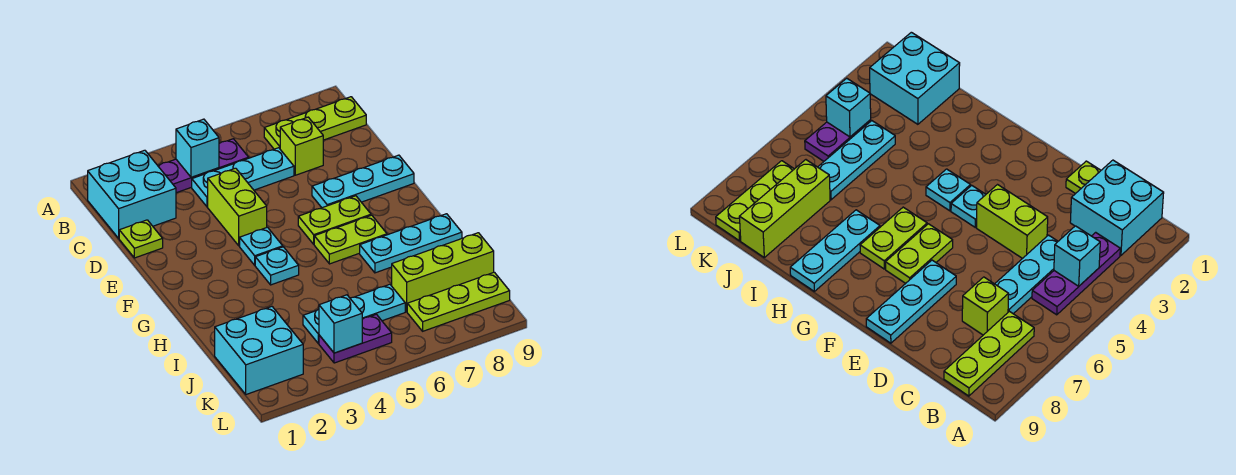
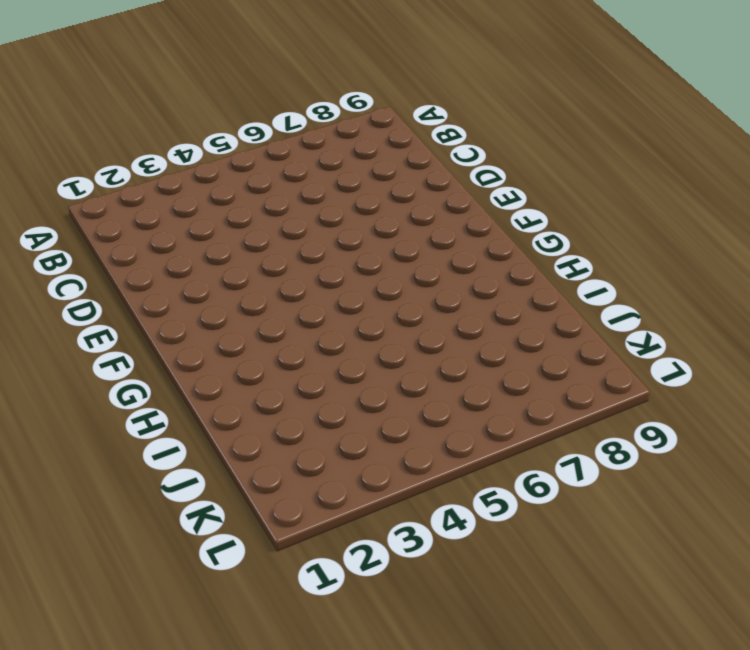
none -> cyan 2x2 brick [88,150,176,238]
none -> purple 1x3 plate [158,139,249,193]
none -> lime 1x3 plate [264,97,366,149]

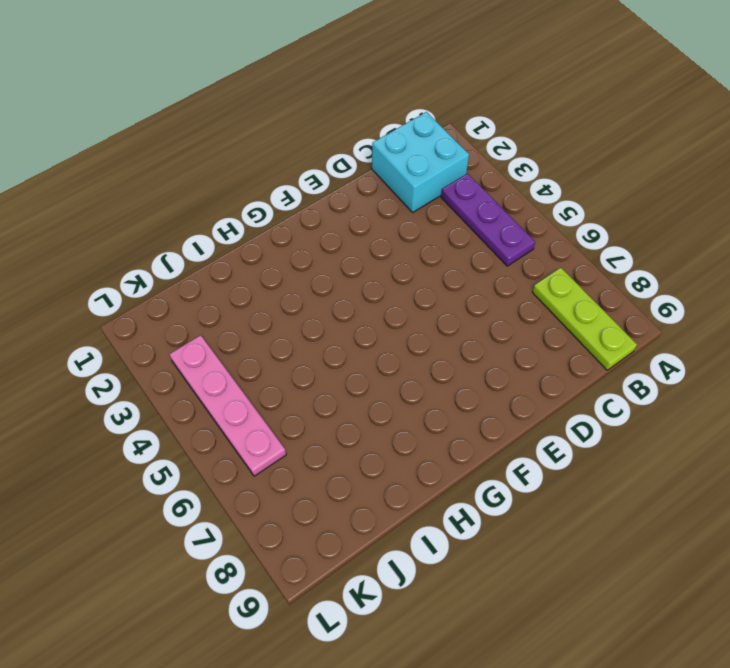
pink 1x4 plate [169,335,286,476] -> purple 1x2 plate [319,314,392,363]
none -> cyan 1x3 plate [192,148,294,207]
none -> lime 1x1 brick [280,117,323,175]
none -> lime 1x1 plate [119,220,163,258]

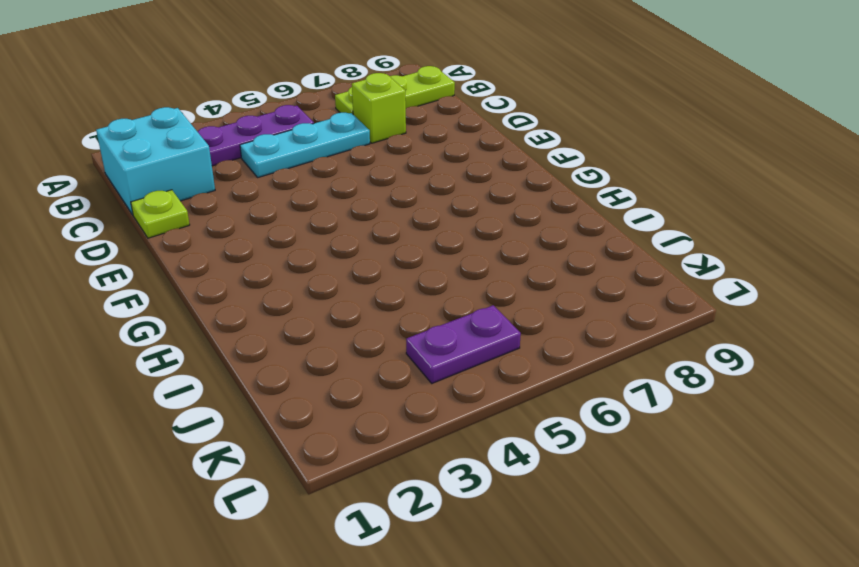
none -> lime 1x2 brick [208,168,267,246]
none -> cyan 1x3 plate [312,155,414,208]
none -> cyan 1x1 plate [240,227,283,265]

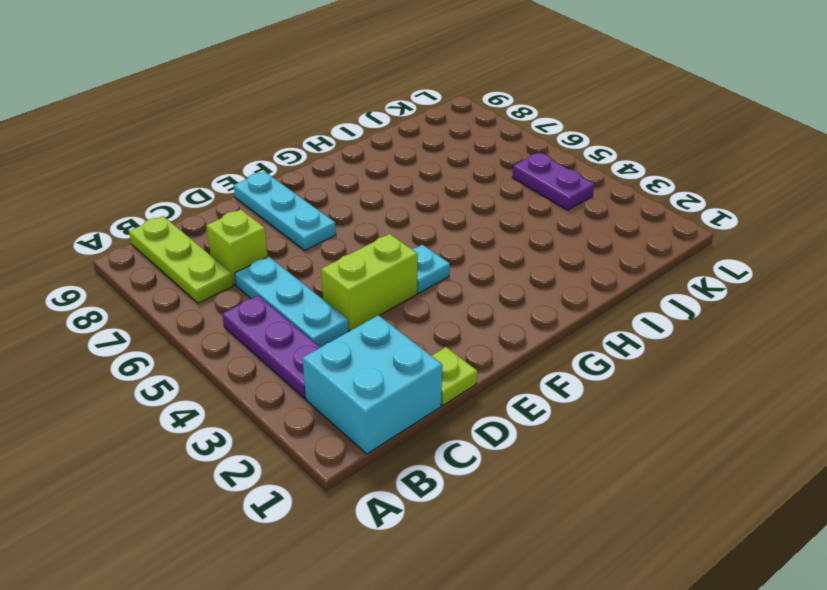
none -> lime 1x2 plate [298,196,371,244]
none -> cyan 1x1 plate [255,247,299,285]
none -> lime 1x2 plate [314,215,387,264]

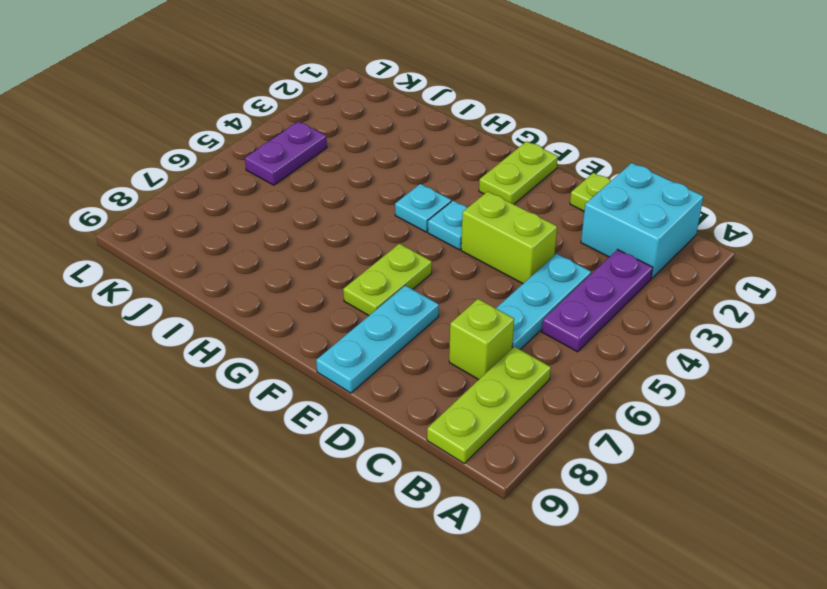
lime 1x2 plate [479,141,558,204] -> lime 1x2 plate moved to [314,215,387,264]
none -> cyan 1x3 plate [360,214,462,273]
none -> cyan 2x2 brick [215,307,303,394]
none -> cyan 1x3 plate [303,284,405,343]

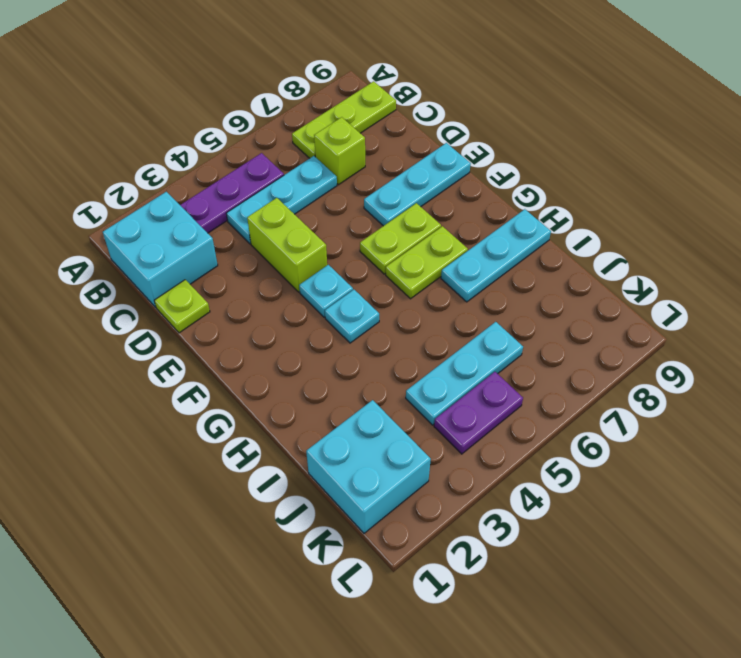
none -> lime 1x3 brick [392,233,494,312]
none -> lime 1x3 plate [407,272,510,331]
none -> cyan 1x1 brick [176,119,219,177]

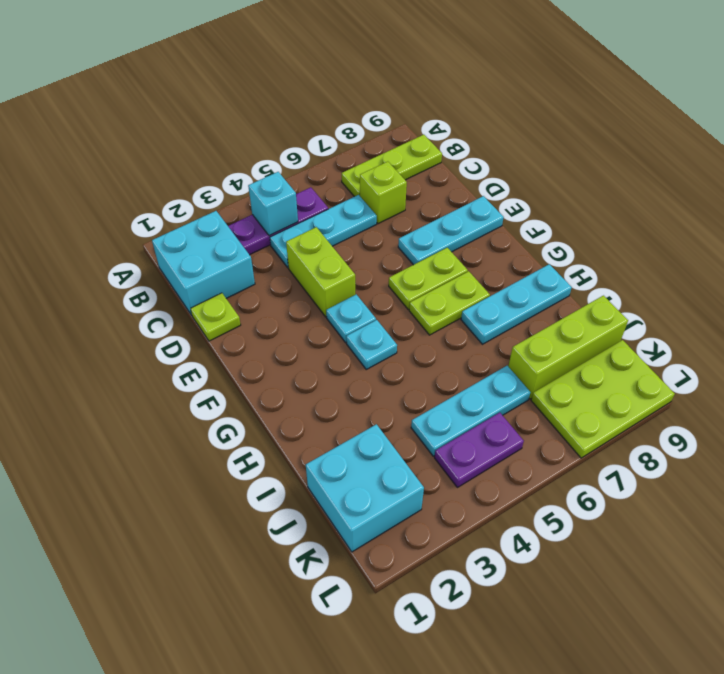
lime 2x3 plate [531,340,675,458] -> lime 1x3 plate [407,272,510,331]
none -> cyan 1x1 brick [319,295,362,353]

